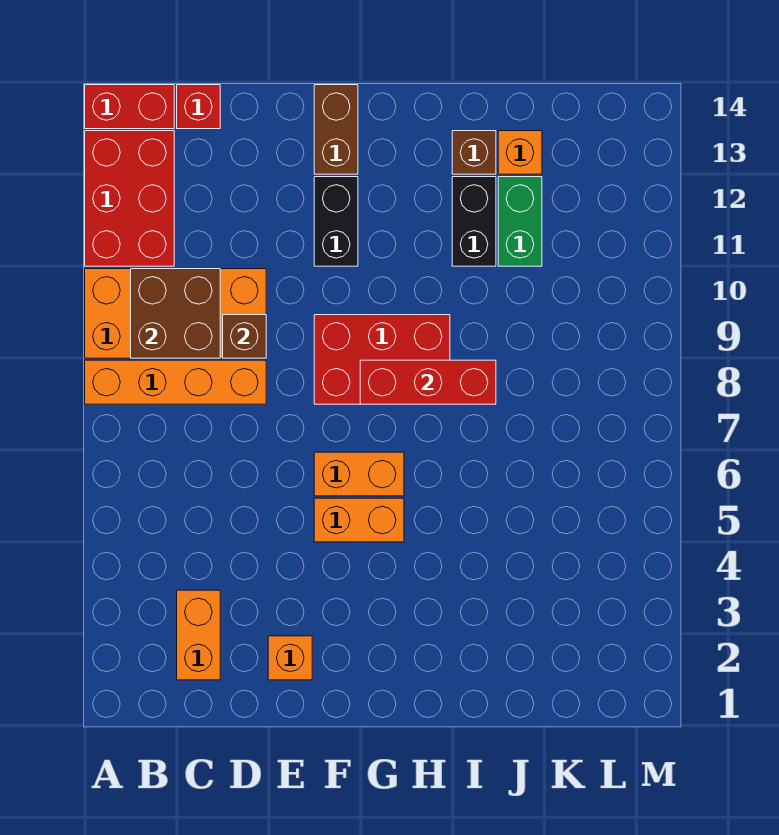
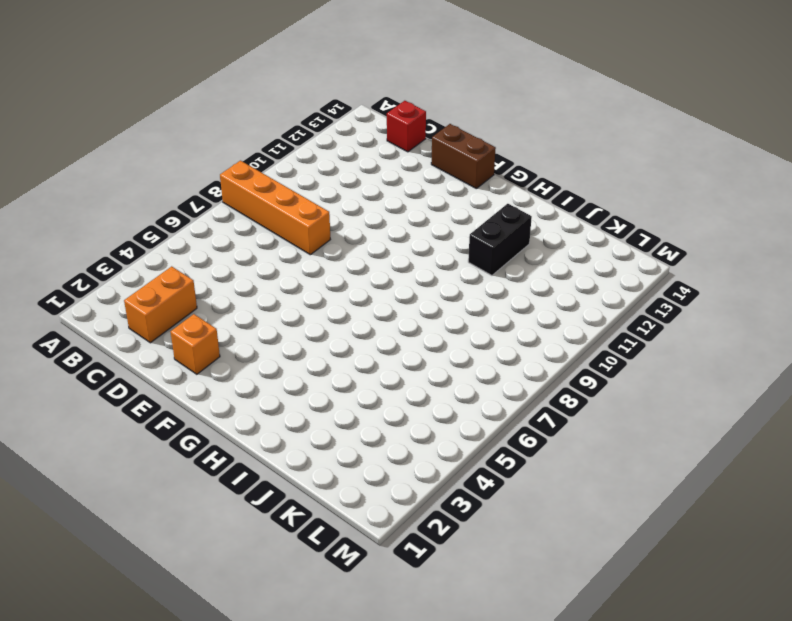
brown 1x2 brick [431,124,496,188] -> brown 1x2 brick turned to [314,85,358,174]
none -> orange 2x4 brick [85,269,266,358]
none -> red 2x3 brick [85,131,174,266]
none -> red 1x2 brick [85,85,174,129]

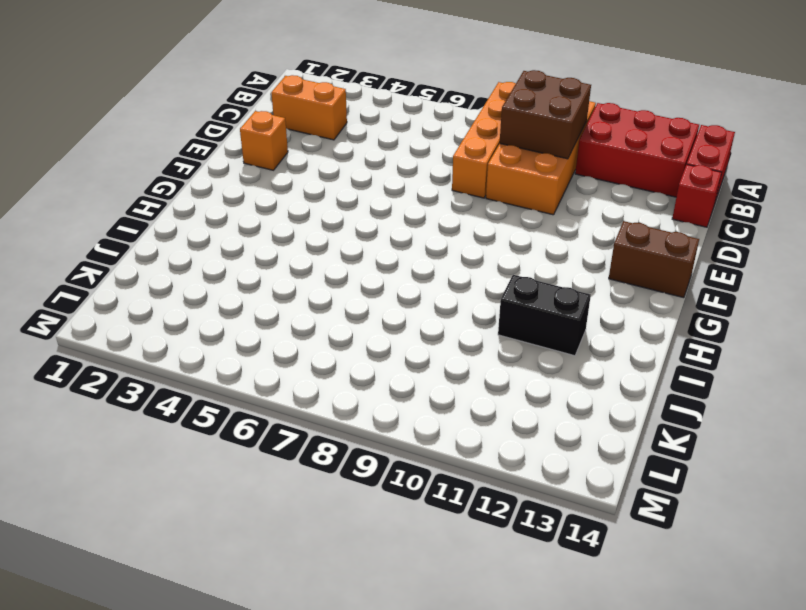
none -> orange 1x2 brick [314,498,404,542]
none -> orange 1x2 brick [314,452,404,496]
none -> red 2x3 brick [314,315,450,404]

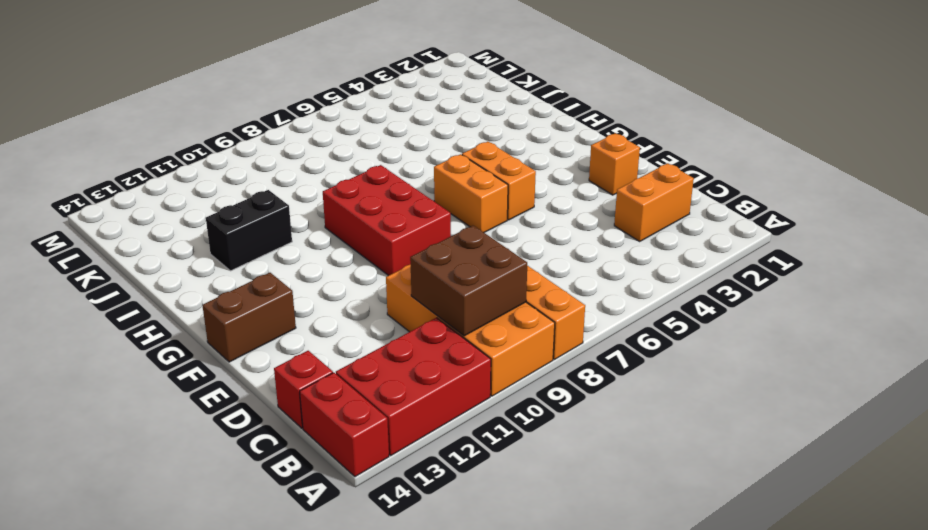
none -> black 1x2 brick [314,177,358,266]
none -> brown 1x1 brick [452,131,496,174]
none -> green 1x2 brick [498,177,542,266]

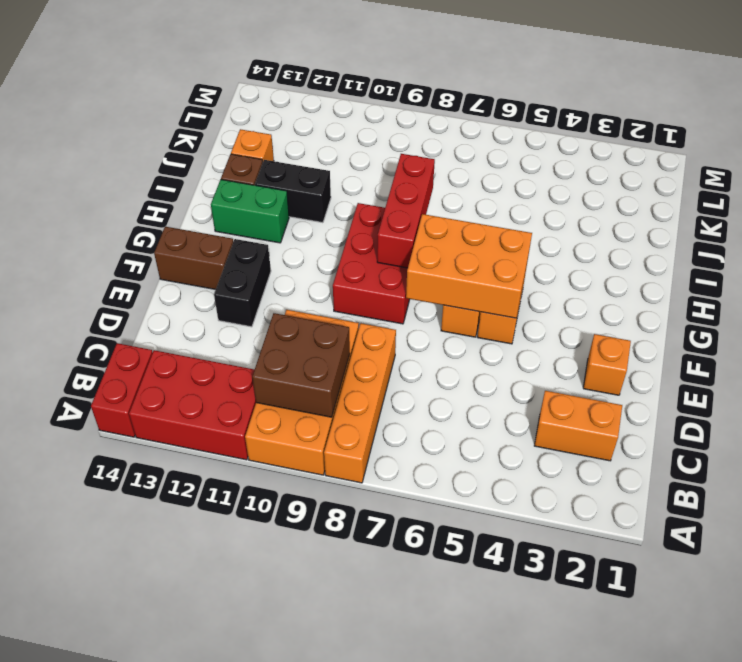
black 1x2 brick [214,239,271,327] -> black 1x2 brick turned to [314,177,358,266]
orange 2x3 brick [406,214,532,318] -> none
green 1x2 brick [211,180,289,243] -> green 1x2 brick moved to [498,177,542,266]
none -> red 1x1 brick [177,85,220,129]
none -> brown 1x1 brick [223,315,266,358]

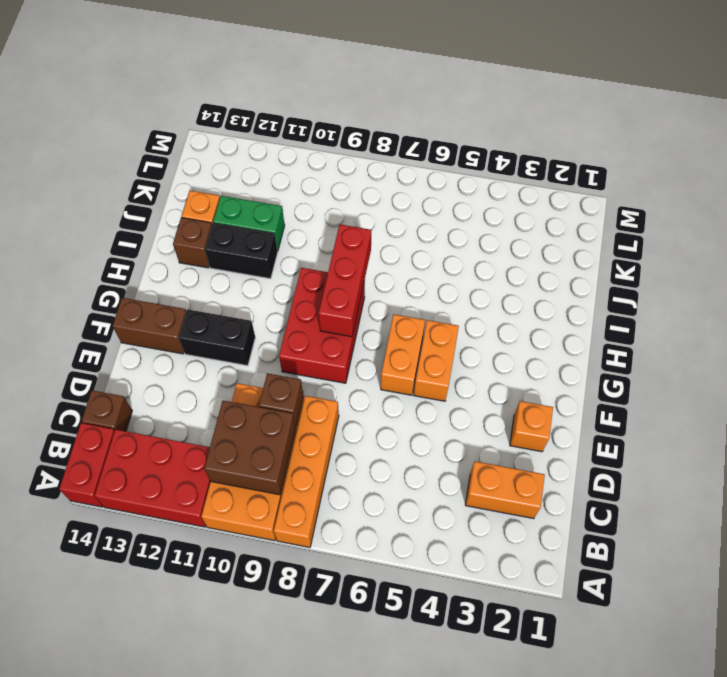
brown 1x1 brick [82,390,132,431] -> red 1x1 brick [177,85,220,129]

